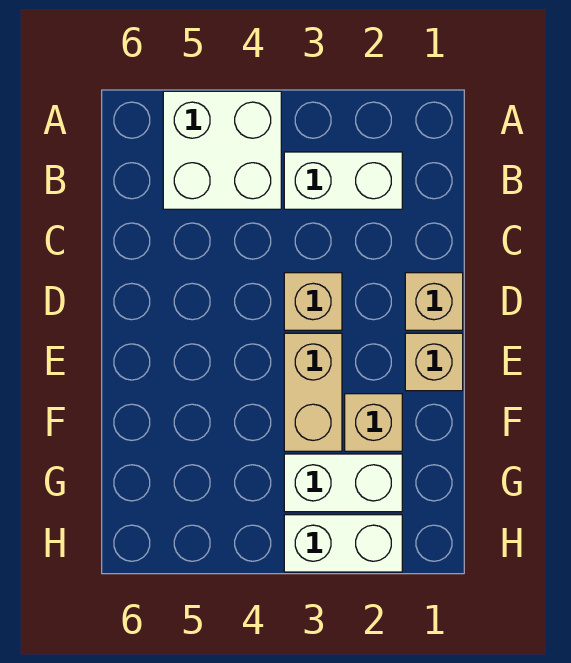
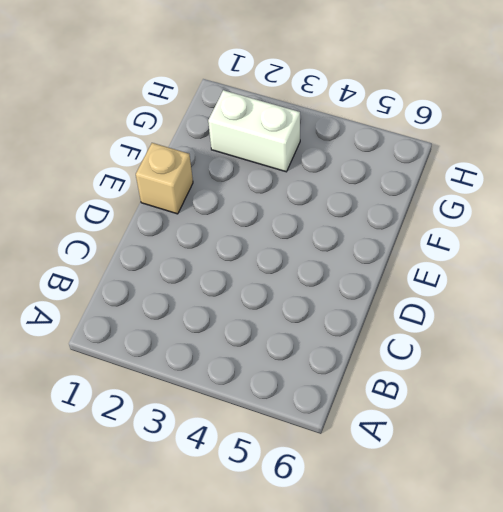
none -> white 2x2 brick [163,91,281,209]
none -> white 1x2 brick [284,152,402,209]

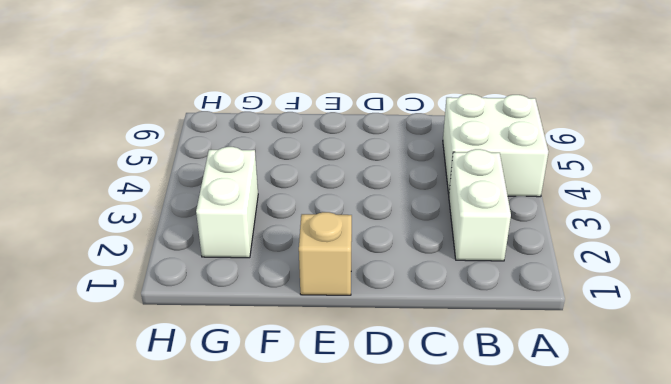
none -> tan 1x1 brick [405,273,463,330]
none -> tan 1x1 brick [284,273,342,330]

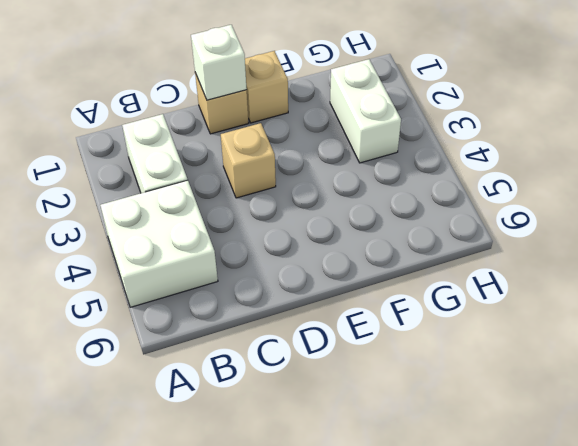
white 1x1 brick [191,25,247,100] -> none
none -> tan 1x2 brick [284,333,342,451]
none -> tan 1x1 brick [345,394,402,451]

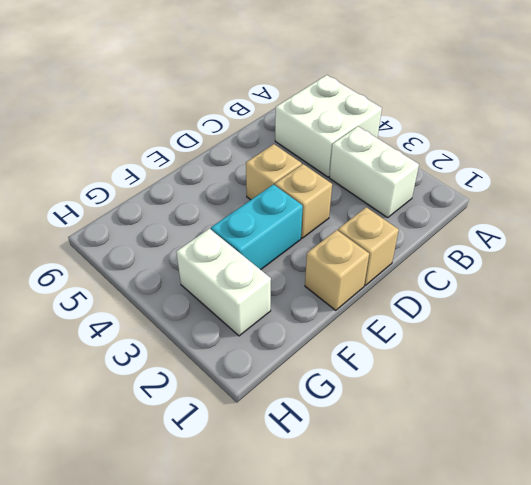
tan 1x1 brick [246,144,302,200] -> tan 1x1 brick moved to [345,394,402,451]
cyan 1x2 brick [211,184,303,270] -> tan 1x2 brick [284,333,342,451]
none -> white 1x2 brick [284,515,402,572]

